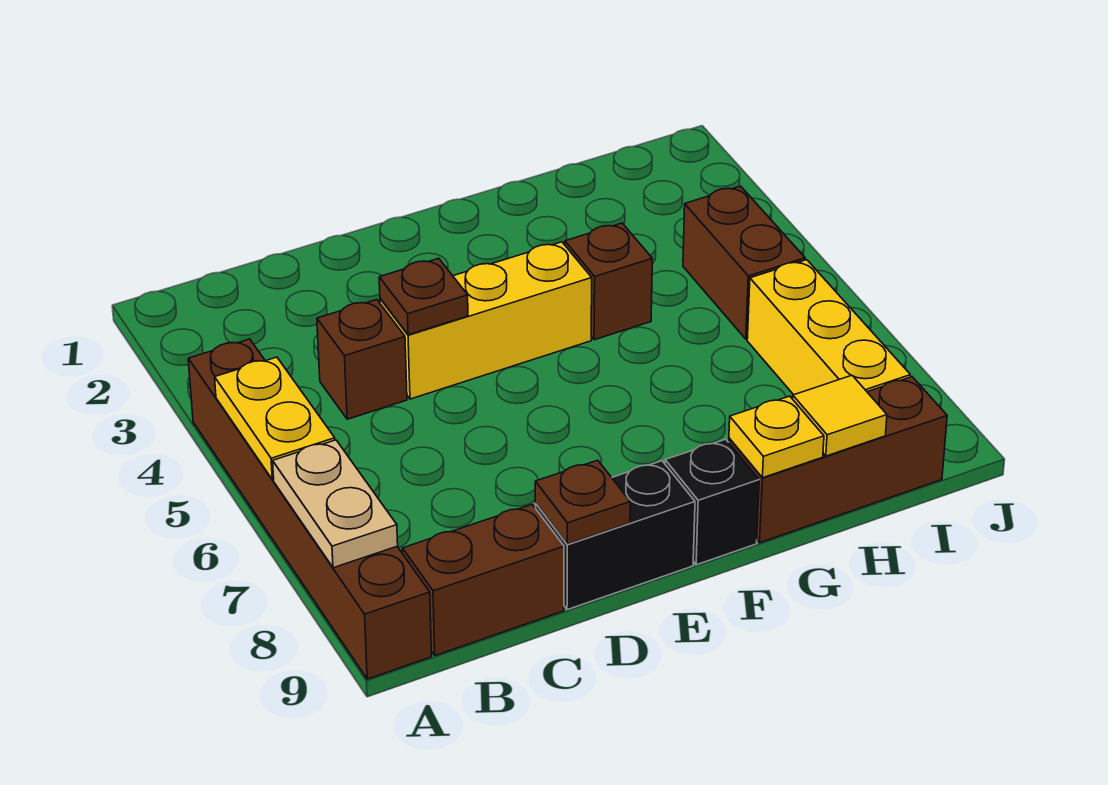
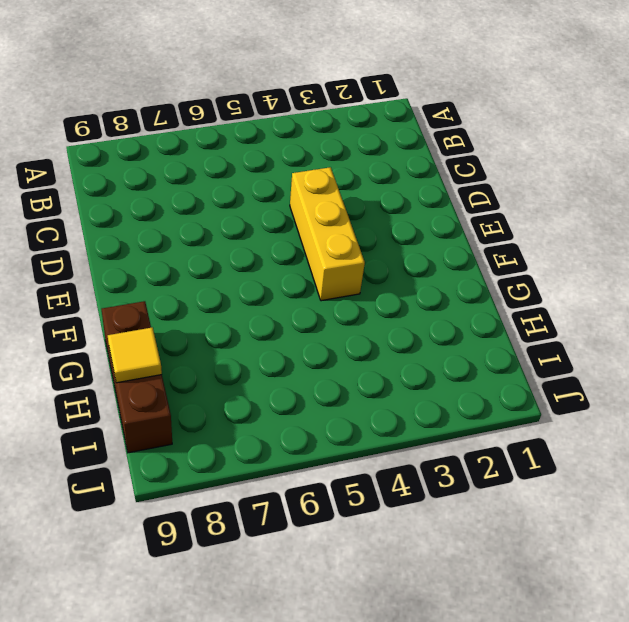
none -> brown 1x6 brick [188,339,432,679]
none -> brown 1x2 brick [402,505,564,656]
none -> brown 1x1 brick [317,300,407,419]

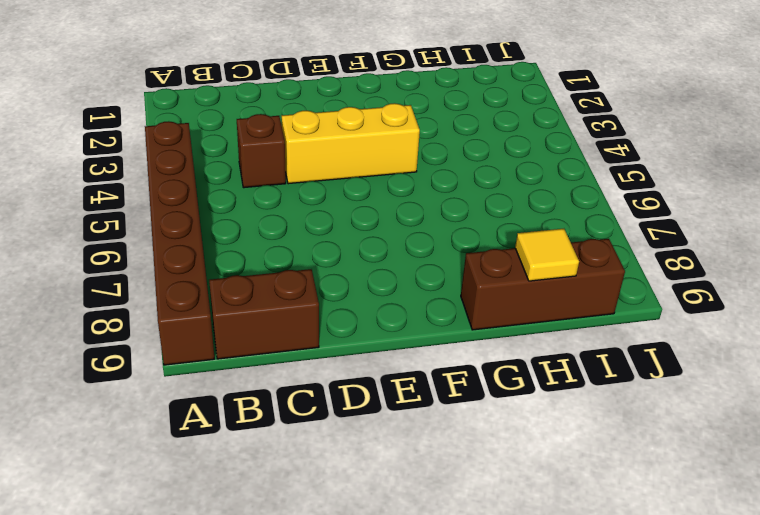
none -> black 1x2 brick [535,461,695,610]
none -> black 1x1 brick [665,439,759,565]
none -> brown 1x1 brick [565,223,652,340]

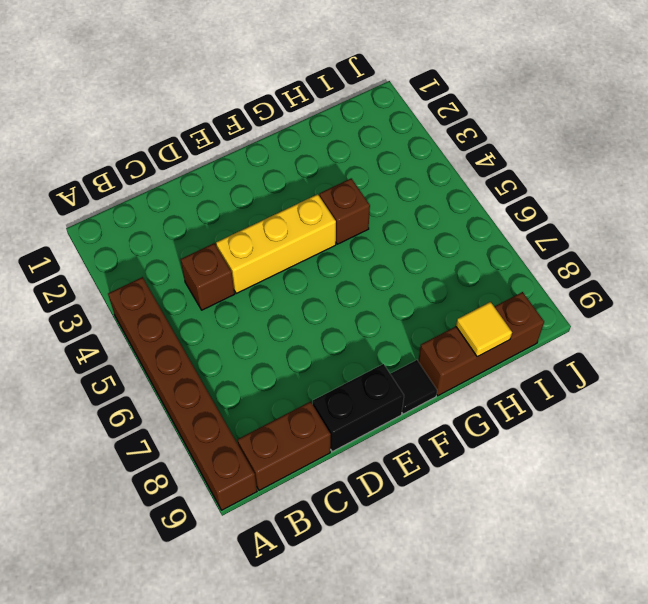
black 1x1 tile [390,360,437,414] -> black 1x1 brick [665,439,759,565]
none -> brown 1x2 brick [683,186,805,339]
none -> yellow 1x3 brick [747,260,910,395]
none -> yellow 1x2 plate [215,357,335,480]

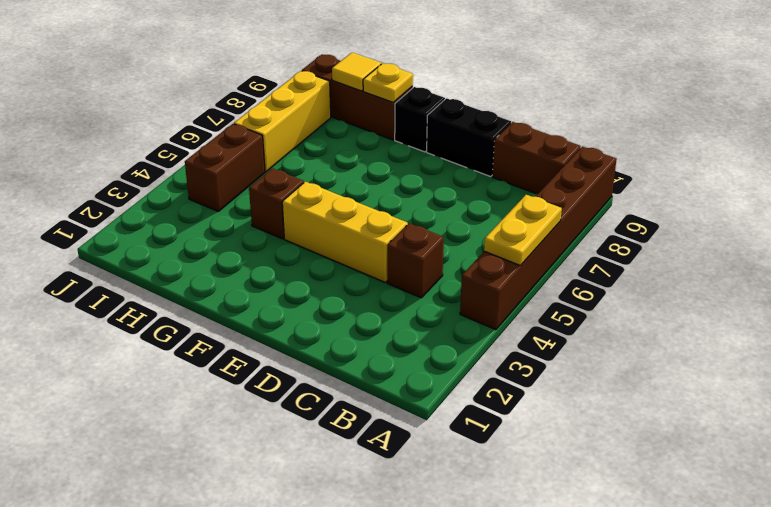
none -> tan 1x2 plate [273,440,398,568]
none -> brown 1x1 plate [379,258,468,335]
none -> brown 1x1 plate [535,460,630,544]

